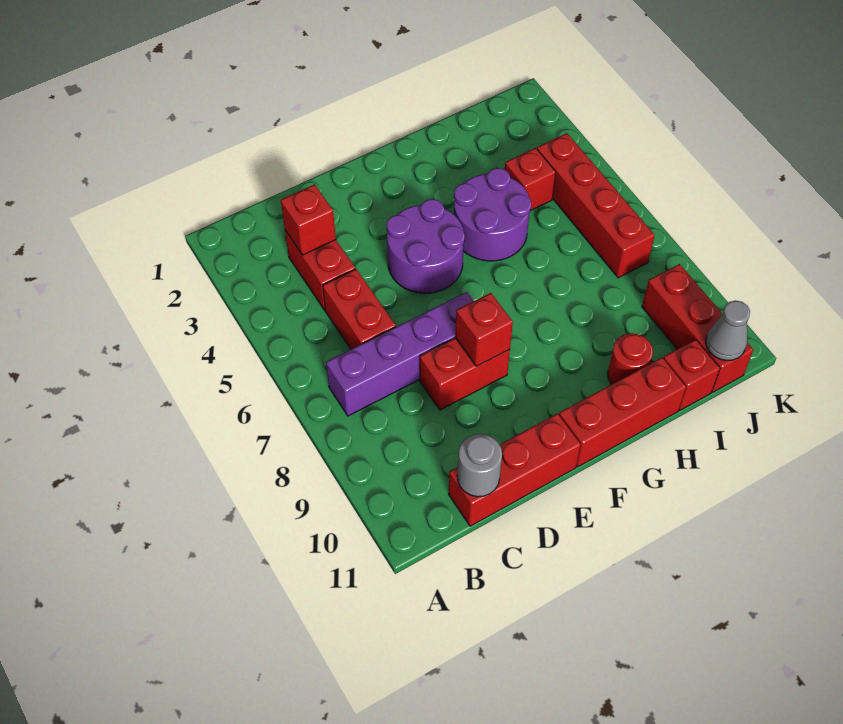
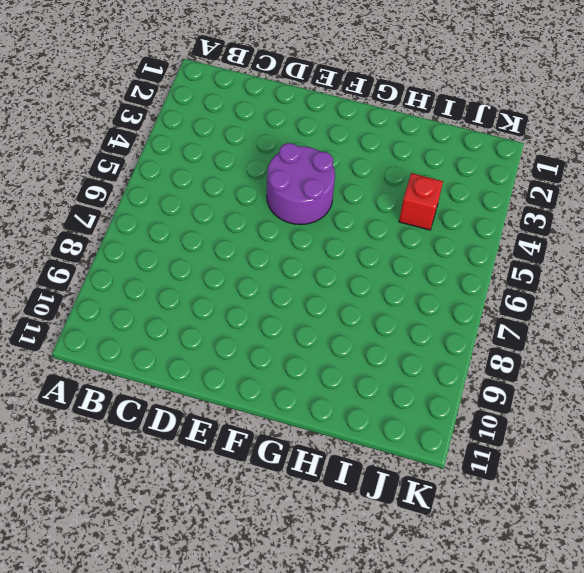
none -> purple 1x4 brick [326,292,474,416]
none -> red 1x2 brick [285,230,355,310]
none -> red 1x2 brick [323,269,396,349]

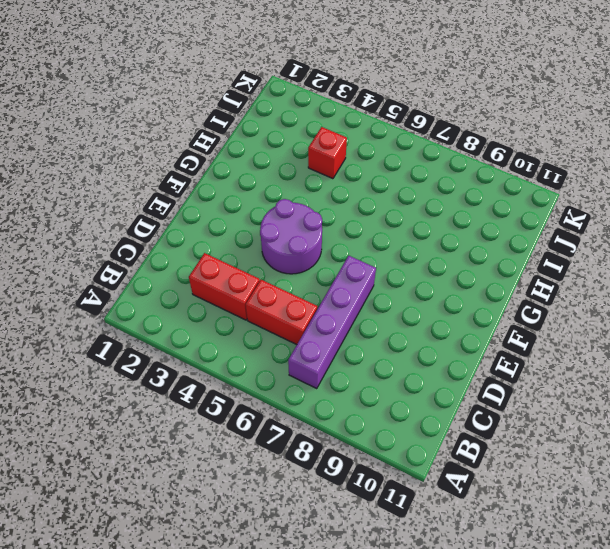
none -> red 1x3 brick [449,413,581,526]
none -> red 1x2 brick [420,338,510,410]
none -> red 1x3 brick [559,358,686,467]

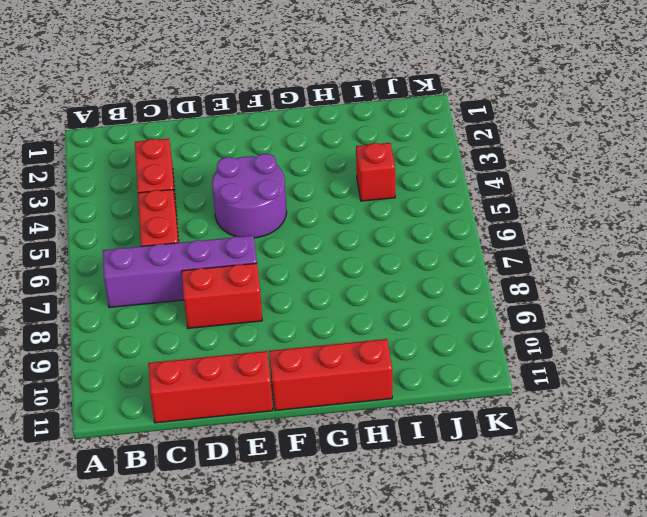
none -> purple 2x2 round brick [454,168,531,261]
none -> red 1x1 round brick [607,333,653,384]
none -> red 1x1 brick [663,339,720,410]

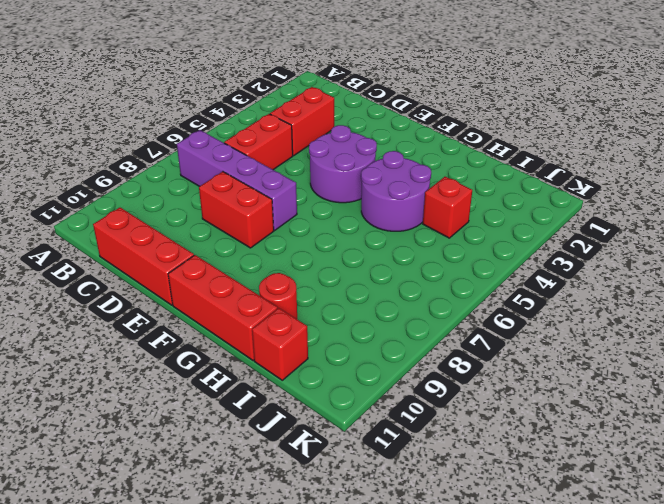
none -> red 1x4 brick [537,133,655,278]
none -> red 1x3 brick [642,264,753,392]
none -> red 1x1 brick [281,184,336,255]

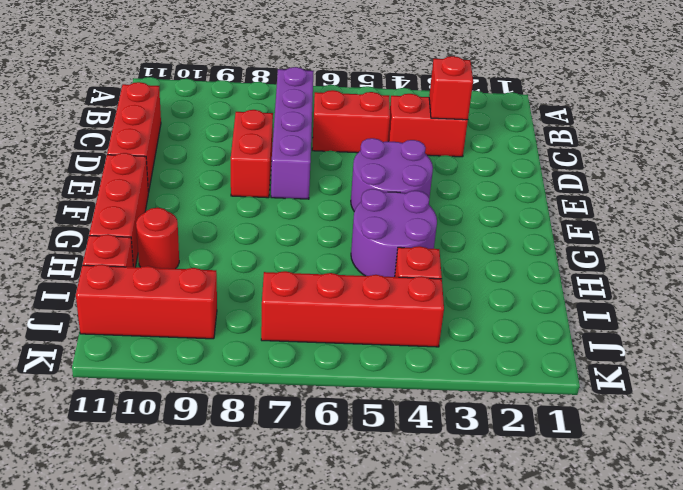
none -> grey 1x1 round brick [457,434,502,497]
none -> red 1x1 brick [455,293,513,366]
none -> grey 1x1 cone [706,301,750,361]

